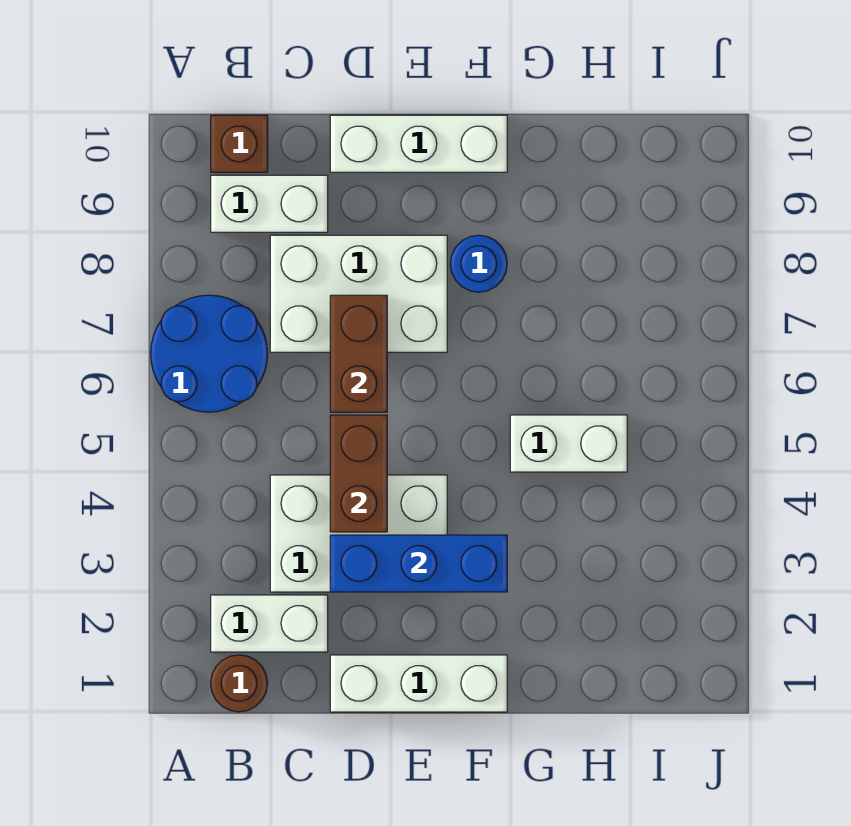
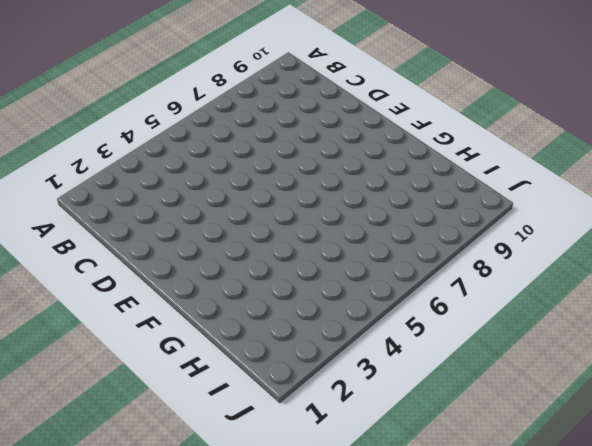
none -> blue 2x2 round brick [151,295,268,412]
none -> brown 1x1 round brick [211,655,268,712]
none -> white 1x2 brick [211,595,328,652]

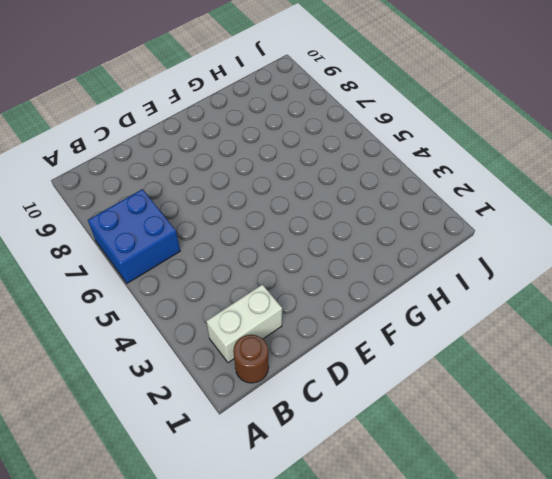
blue 2x2 brick [88,189,180,283] -> blue 2x2 round brick [151,295,268,412]
none -> white 1x2 brick [211,175,328,232]
none -> brown 1x1 brick [211,115,268,172]
none -> white 2x3 brick [270,475,447,592]

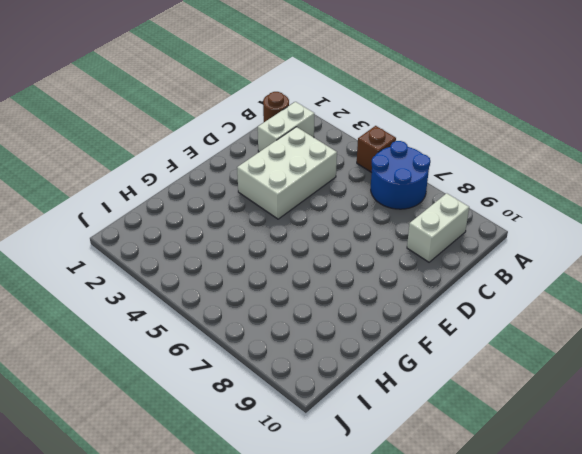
brown 1x1 brick [357,126,396,173] -> brown 1x1 brick moved to [211,115,268,172]
none -> white 2x3 brick [270,235,447,352]
none -> white 1x3 brick [330,655,507,712]
none -> white 1x3 brick [330,115,507,172]

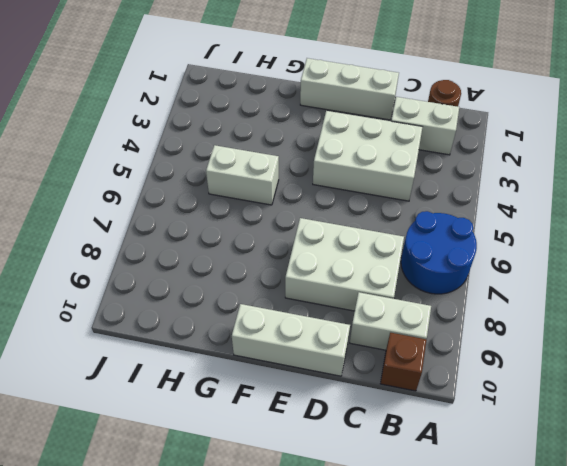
none -> blue 1x1 round brick [450,235,507,292]
none -> blue 1x3 brick [330,535,507,592]
none -> brown 1x2 brick [330,415,387,532]

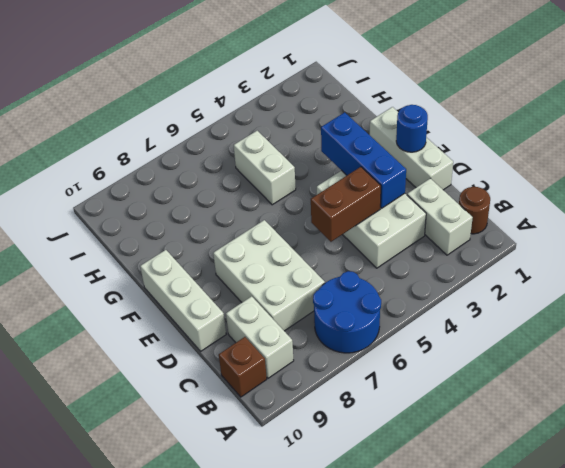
blue 1x1 round brick [396,105,428,152] -> blue 1x1 round brick moved to [450,235,507,292]
none -> brown 1x2 brick [330,295,387,412]

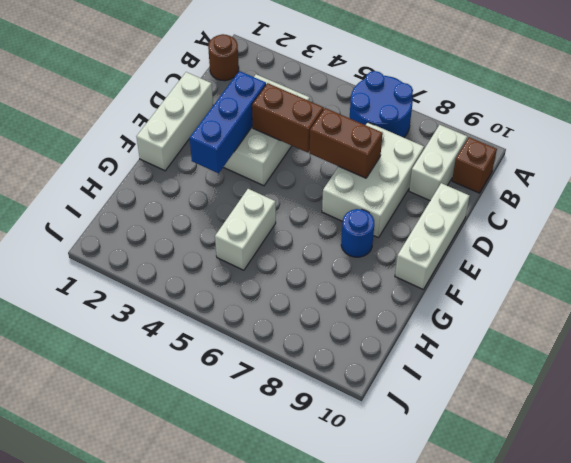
none -> white 1x2 brick [211,595,328,652]

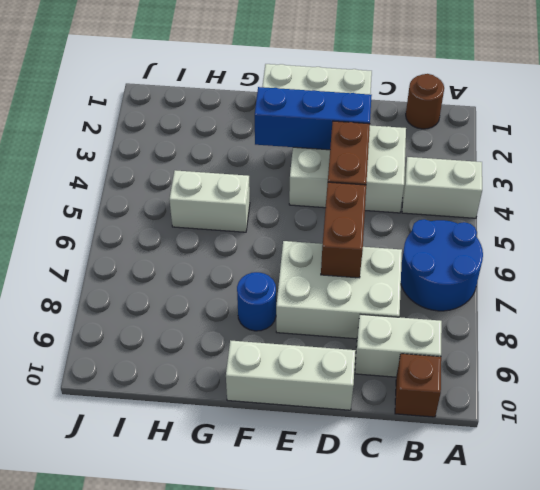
white 1x2 brick [402,157,482,218] -> white 1x2 brick moved to [211,595,328,652]

